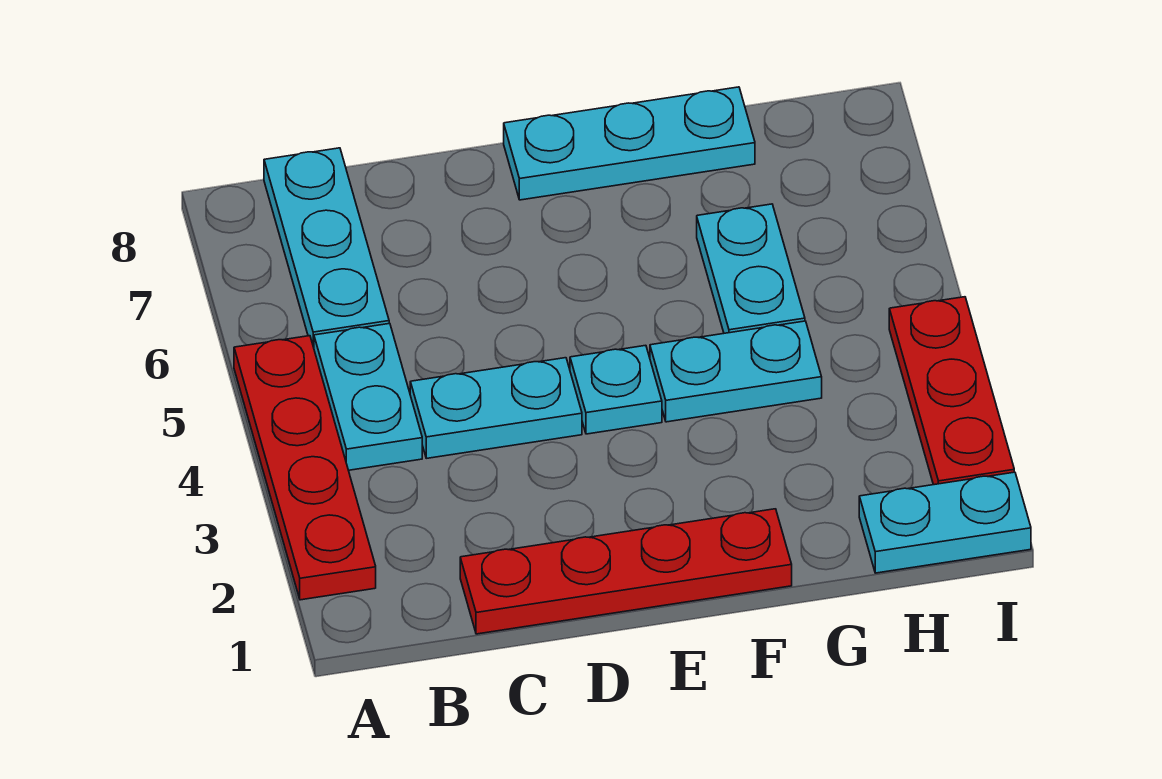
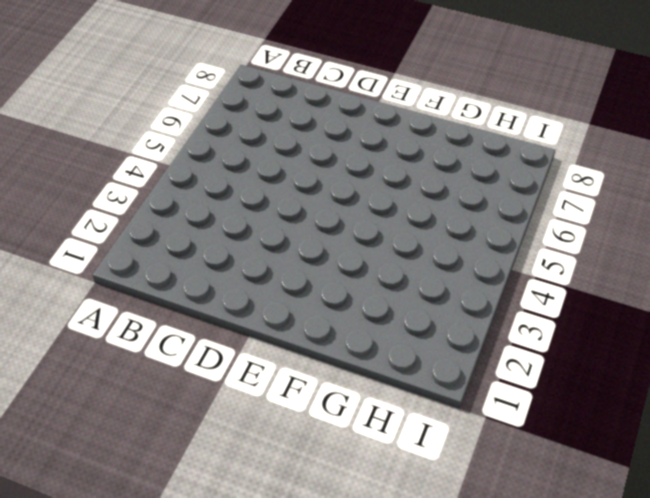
none -> red 1x4 plate [234,336,376,600]
none -> cyan 1x2 plate [314,323,422,470]

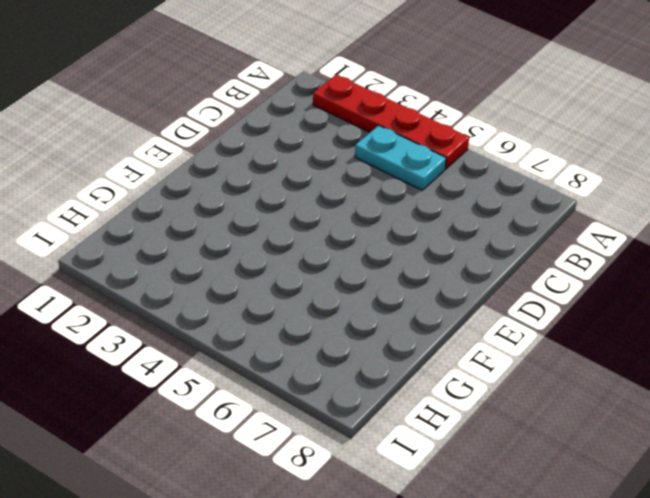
none -> cyan 1x3 plate [264,148,389,347]
none -> red 1x4 plate [460,509,792,634]

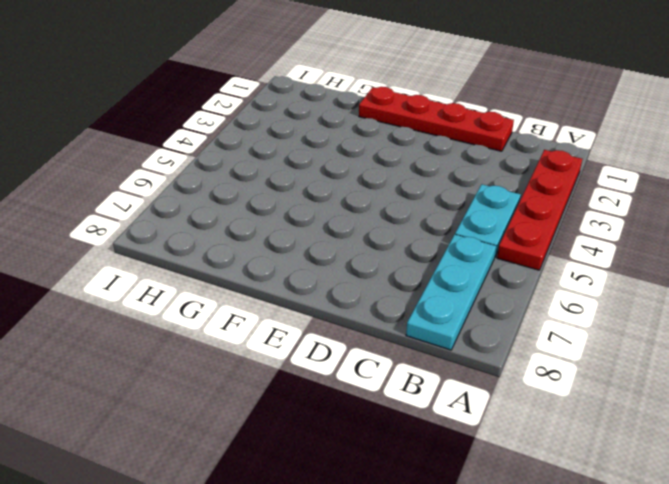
none -> cyan 1x2 plate [410,358,582,458]
none -> cyan 1x1 plate [570,345,662,434]

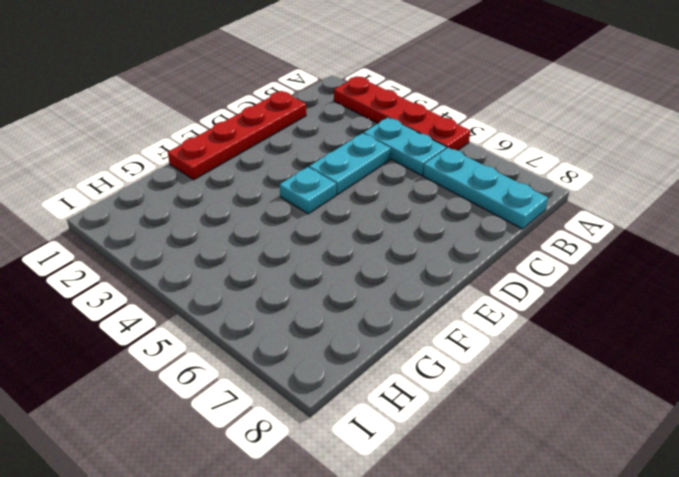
none -> cyan 1x3 plate [504,87,755,200]
none -> cyan 1x2 plate [650,321,822,422]

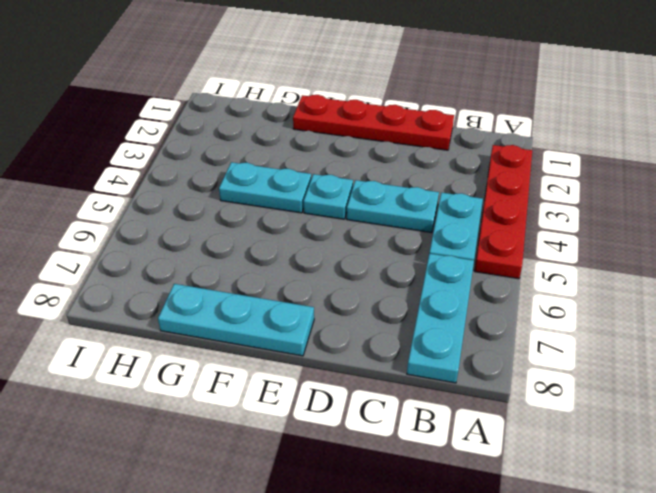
none -> cyan 1x2 plate [697,204,805,333]
none -> cyan 1x2 plate [859,472,1031,573]

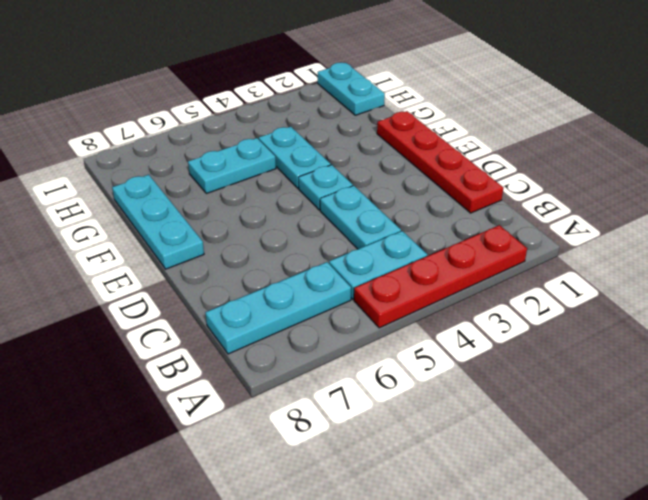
none -> red 1x3 plate [889,297,1014,485]

